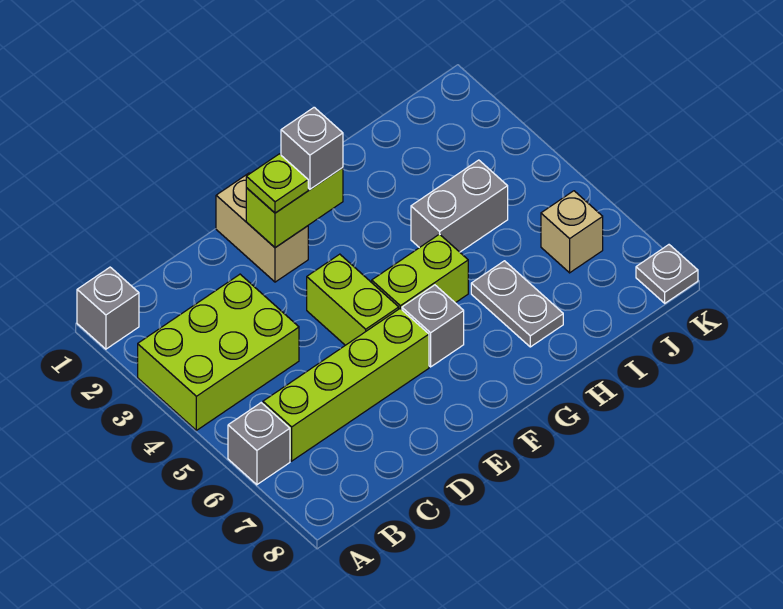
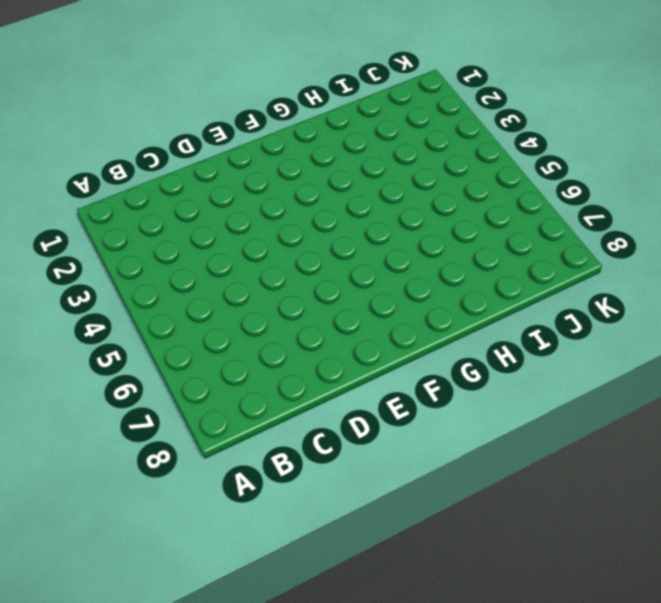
none -> grey 1x1 brick [77,267,139,349]
none -> lime 2x3 brick [138,274,299,430]
none -> grey 1x1 brick [228,403,290,485]

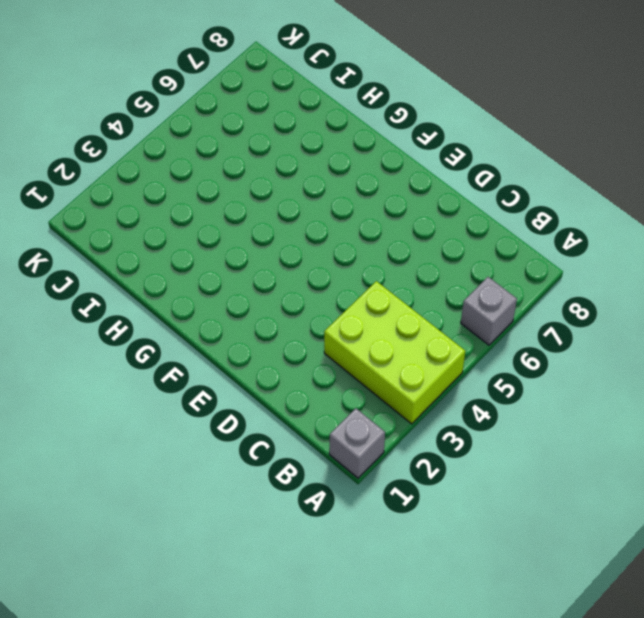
none -> lime 1x4 brick [263,309,429,461]
none -> tan 1x2 brick [216,173,308,282]
none -> lime 1x2 brick [307,254,399,345]

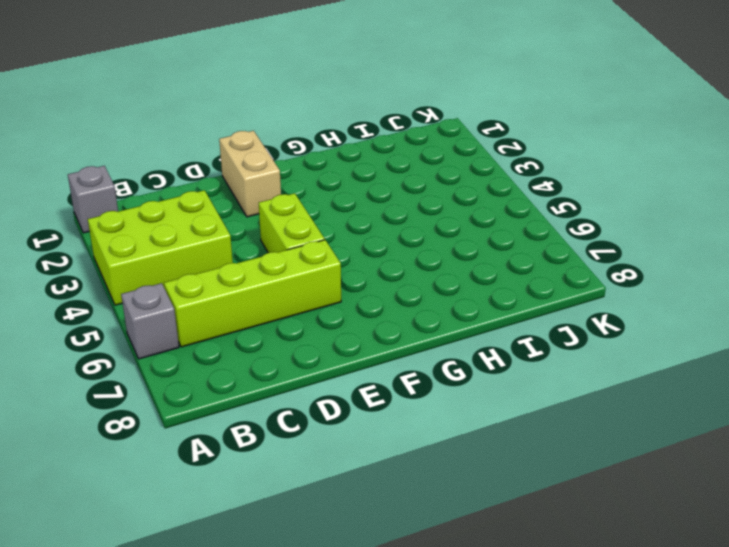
none -> lime 1x2 brick [372,234,468,309]
none -> grey 1x1 brick [402,285,464,367]
none -> grey 1x2 brick [411,160,508,252]

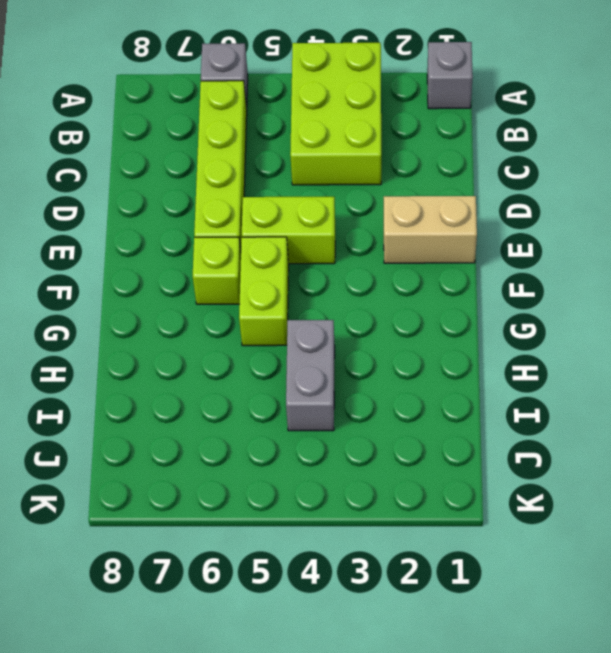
lime 1x1 brick [193,237,241,304] -> grey 1x1 brick [402,285,464,367]
none -> grey 1x2 plate [471,261,563,347]
none -> tan 1x1 brick [541,191,603,273]
none -> grey 1x1 plate [636,245,698,303]

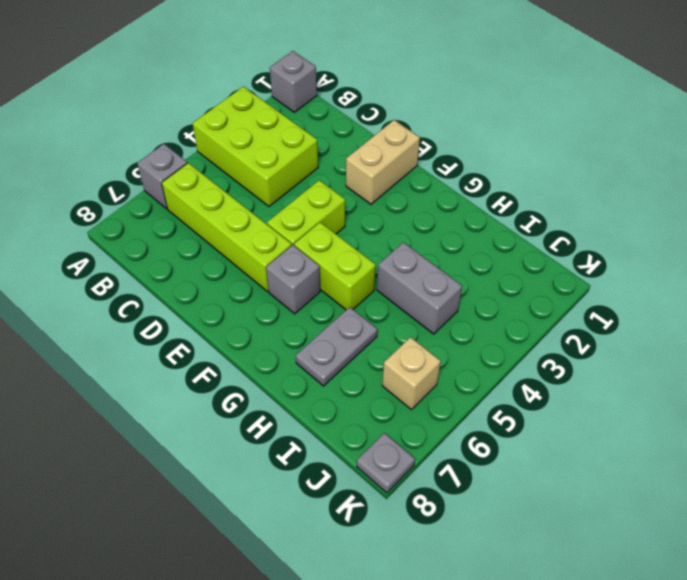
none -> lime 1x2 brick [246,167,343,248]
none -> lime 1x1 plate [246,154,308,213]
none -> grey 1x1 brick [281,107,343,189]

